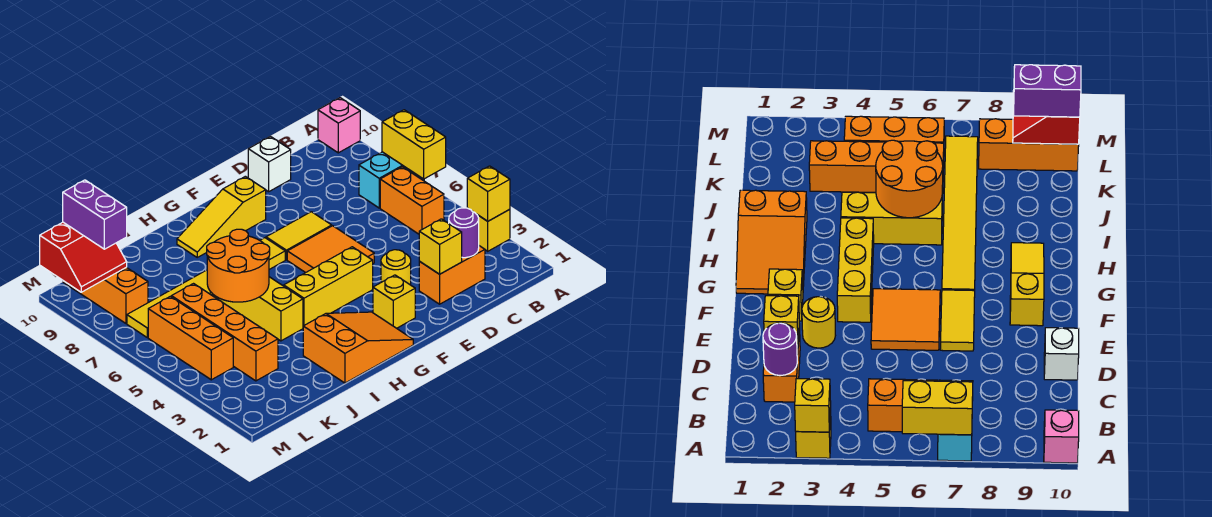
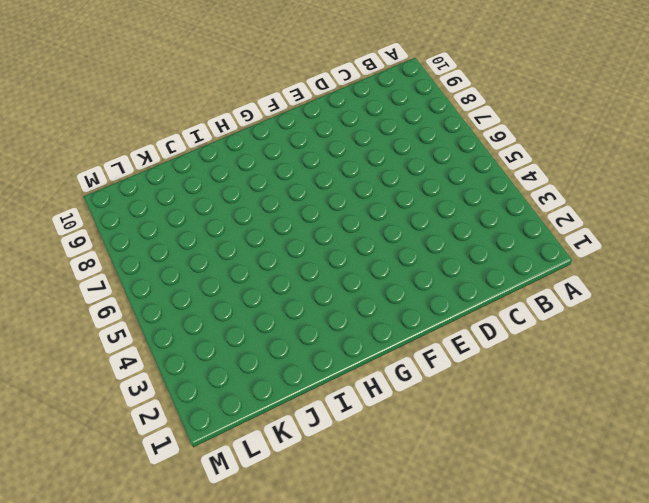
none -> yellow 1x1 brick [478,209,510,251]
none -> cyan 1x2 brick [359,152,424,208]
none -> pink 1x1 brick [318,98,360,153]

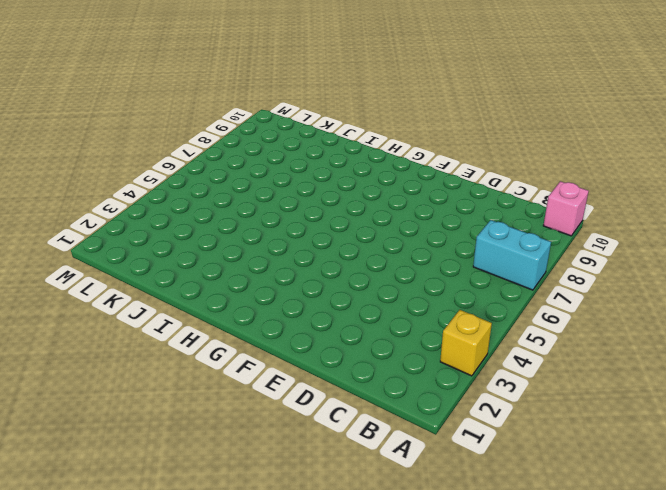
none -> orange 1x2 brick [380,167,444,234]
none -> orange 1x2 brick [419,246,485,304]
none -> white 1x1 brick [248,137,291,192]

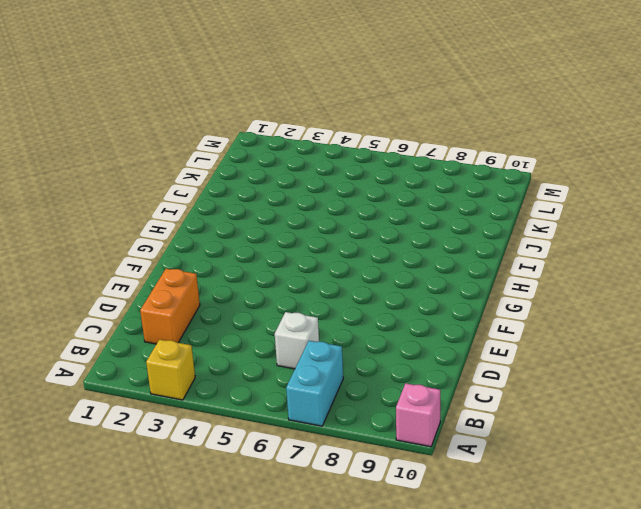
white 1x1 brick [275,312,319,369] -> white 1x1 brick moved to [248,137,291,192]
none -> orange 1x2 brick [380,167,444,234]
none -> yellow 1x1 round brick [381,250,411,285]
none -> orange 2x2 tile [287,226,374,273]

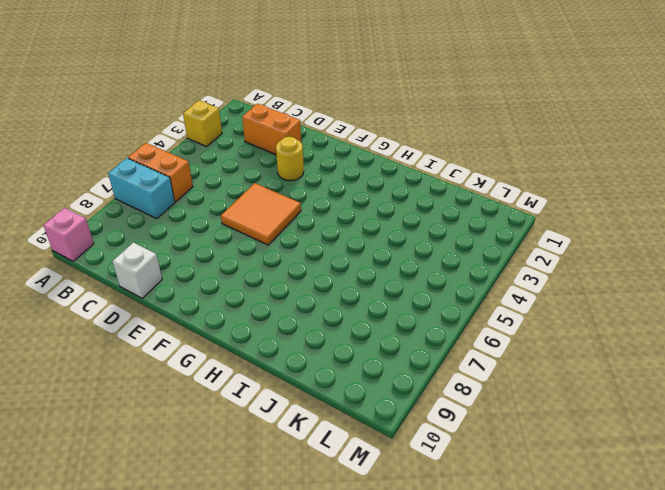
orange 1x2 brick [128,143,193,202] -> orange 1x2 brick turned to [380,167,444,234]
none -> yellow 1x2 tile [266,212,332,260]
none -> yellow 1x1 brick [373,275,415,328]
none -> yellow 1x3 brick [284,247,373,326]

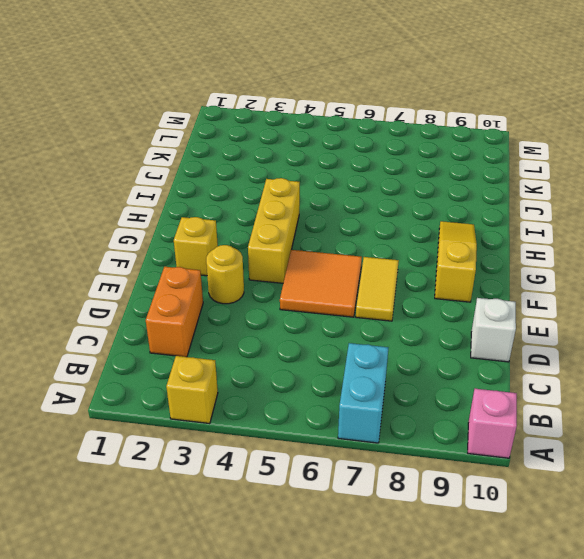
none -> orange 1x2 brick [380,167,444,234]
none -> orange 2x3 slope [303,312,413,383]
none -> yellow 1x6 tile [127,238,285,337]

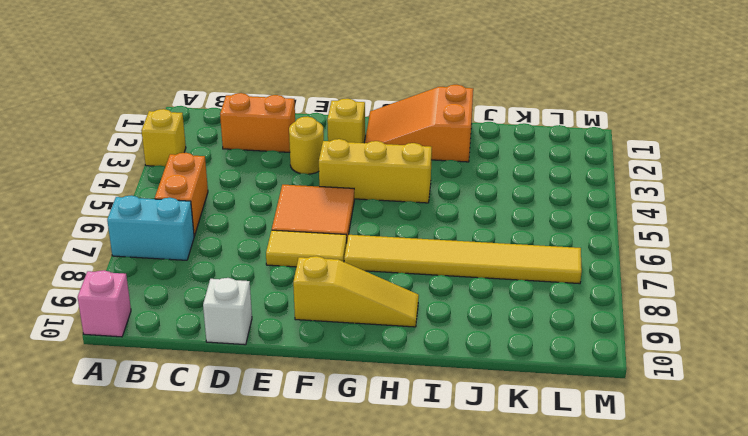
none -> yellow 1x3 brick [218,277,303,341]
none -> orange 1x4 brick [171,284,278,381]
none -> orange 1x3 brick [148,296,233,380]

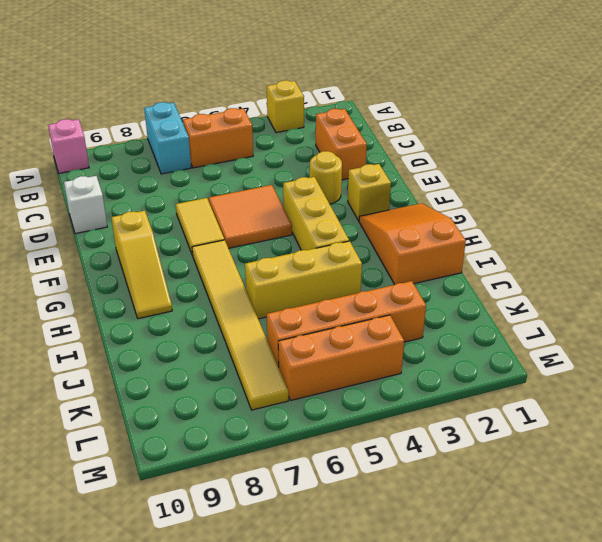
none -> orange 1x3 brick [63,267,148,323]
none -> yellow 1x1 brick [467,166,510,221]
none -> yellow 1x2 brick [382,110,446,179]

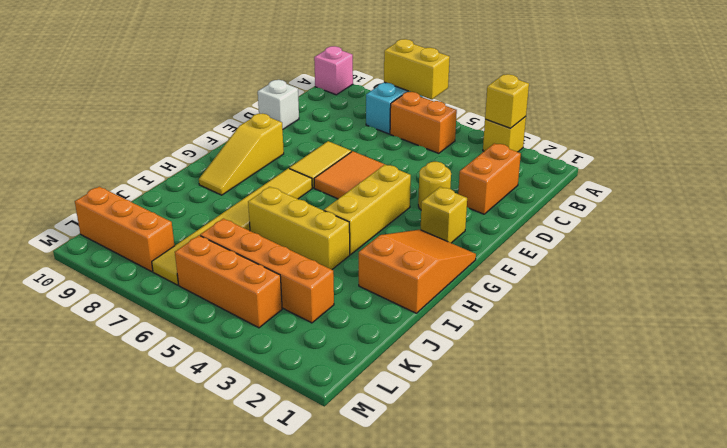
none -> purple 1x1 round brick [449,208,479,258]
none -> yellow 1x1 brick [419,219,462,274]
none -> orange 2x2 round brick [207,229,270,302]

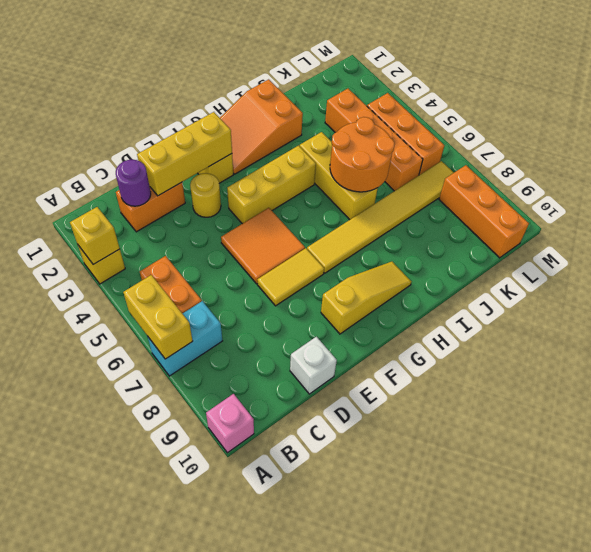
yellow 1x3 brick [137,112,232,196] -> yellow 1x1 brick [419,219,462,274]
none -> red 2x2 slope [40,222,127,292]
none -> purple 1x2 brick [63,180,127,249]

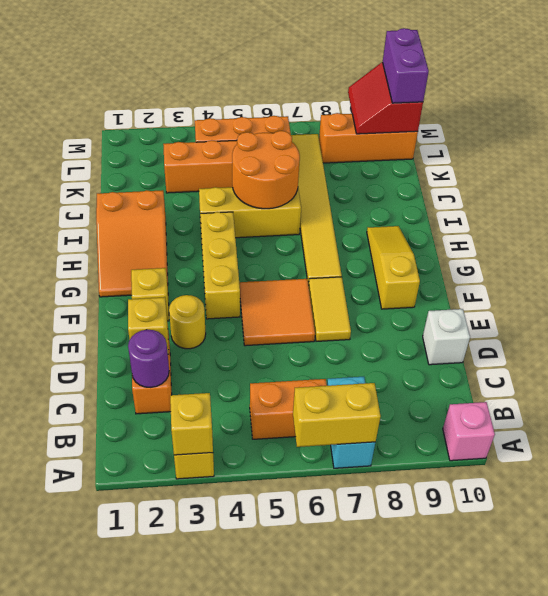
purple 1x2 brick [383,28,429,103] -> purple 1x2 brick turned to [63,180,127,249]

